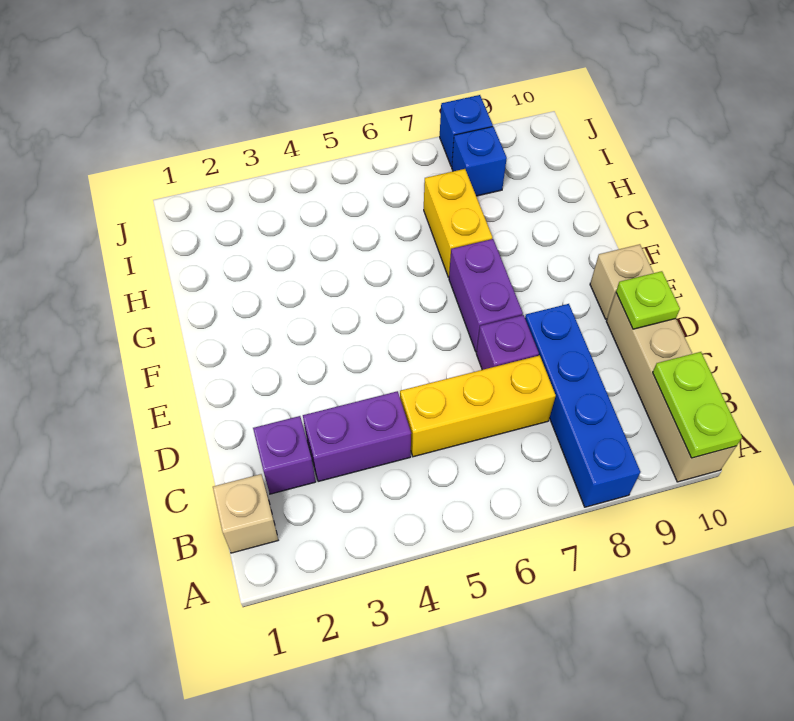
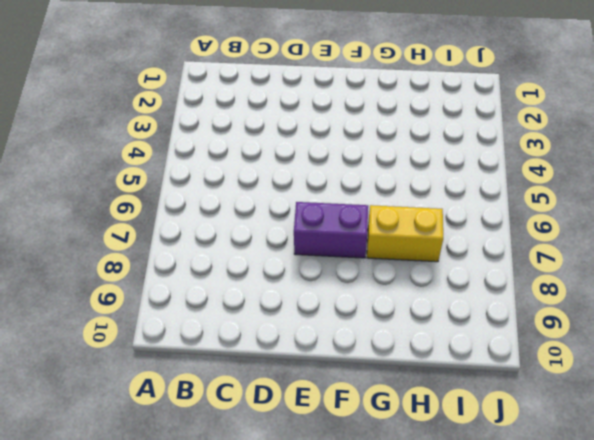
none -> blue 1x4 brick [525,304,640,507]
none -> tan 1x4 brick [606,293,736,482]
none -> tan 1x1 brick [213,474,278,553]

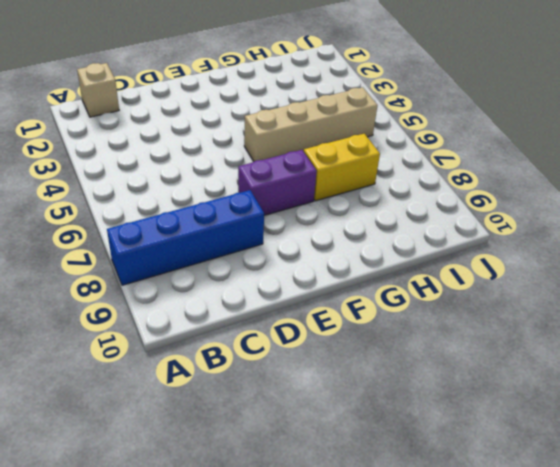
tan 1x4 brick [244,87,378,161] -> tan 1x4 brick moved to [606,293,736,482]
none -> purple 1x1 brick [253,416,316,494]
none -> purple 1x2 brick [303,391,411,482]
none -> yellow 1x3 brick [400,355,556,457]

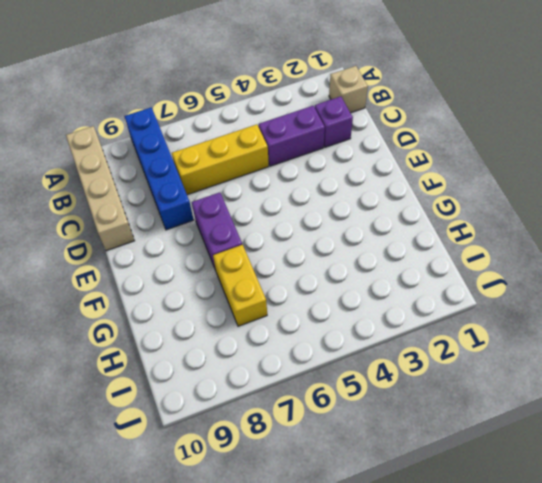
none -> purple 1x1 brick [476,315,539,370]
none -> tan 1x1 brick [590,244,654,319]
none -> blue 1x1 brick [452,127,507,196]

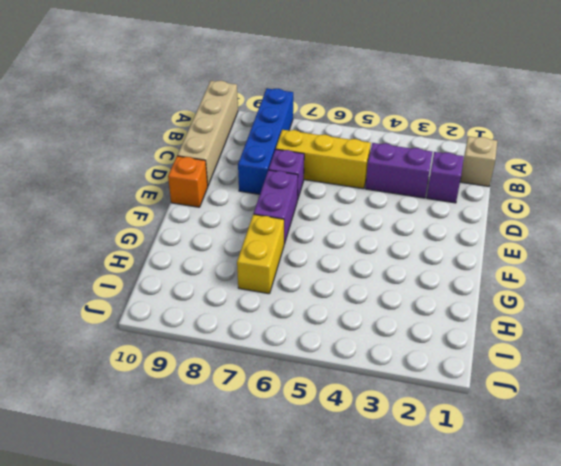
orange 1x1 brick [168,156,208,207] -> tan 1x1 brick [590,244,654,319]
none -> blue 1x1 brick [452,127,507,196]
none -> blue 1x1 brick [440,95,493,167]
none -> lime 1x2 plate [653,352,742,458]

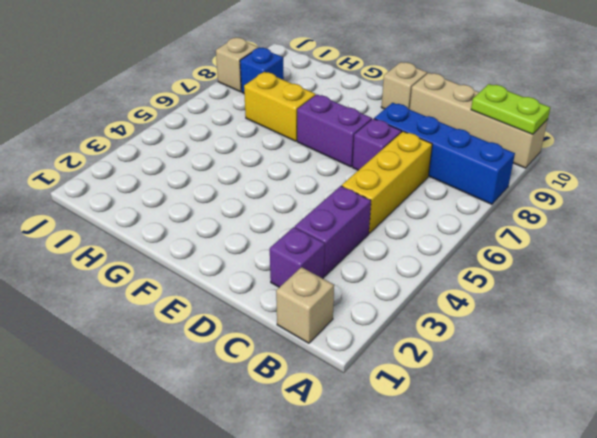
tan 1x1 brick [216,38,258,92] -> blue 1x1 brick [440,95,493,167]
none -> lime 1x1 plate [616,271,680,329]

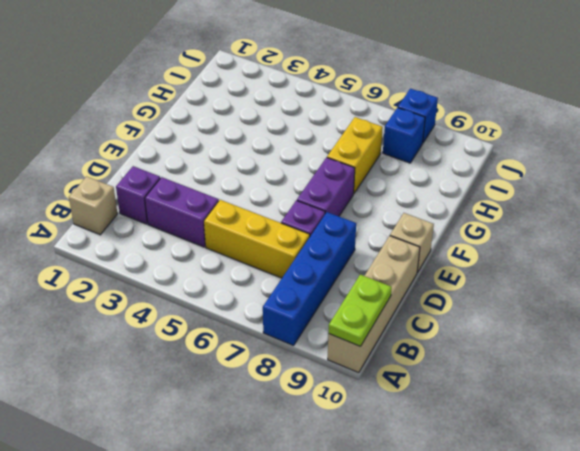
none -> lime 1x1 plate [616,271,680,329]

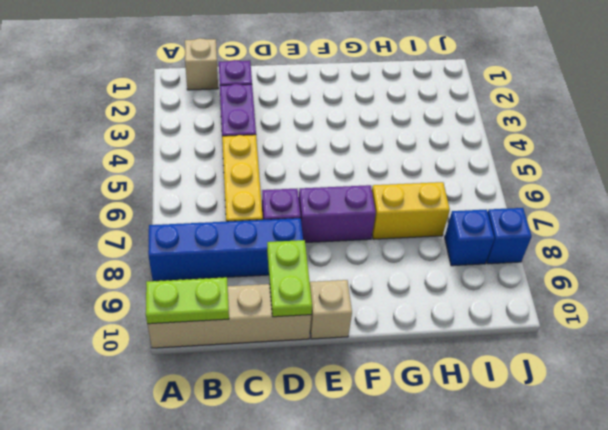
lime 1x2 plate [267,240,312,317] -> lime 1x1 plate [616,271,680,329]

